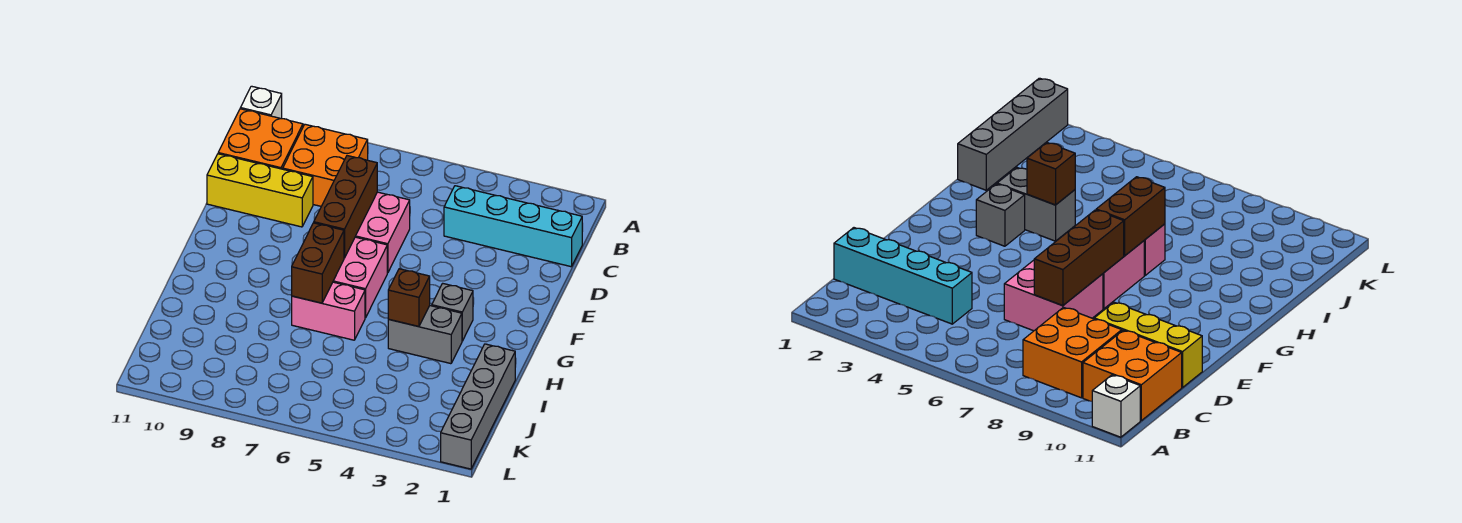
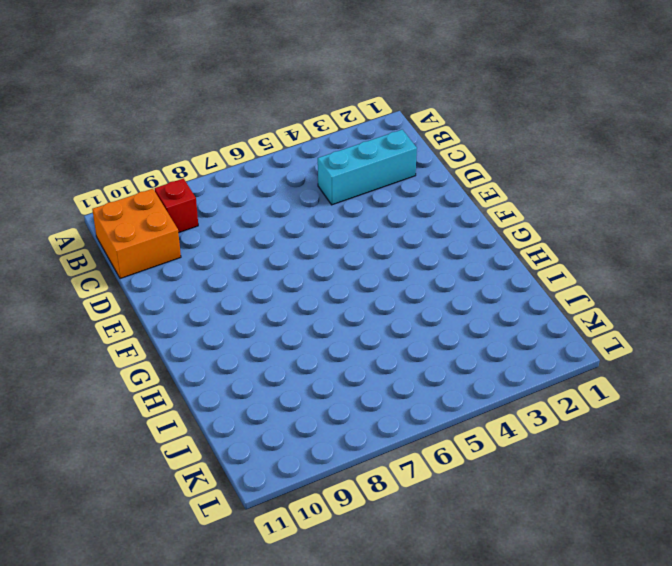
red 1x1 brick [155,179,198,233] -> orange 2x2 brick [283,124,368,206]
cyan 1x3 brick [318,130,417,205] -> cyan 1x4 brick [444,186,582,267]
none -> white 1x1 brick [240,86,282,119]
none -> pink 2x2 brick [355,192,410,273]
none -> yellow 1x3 brick [207,154,313,227]

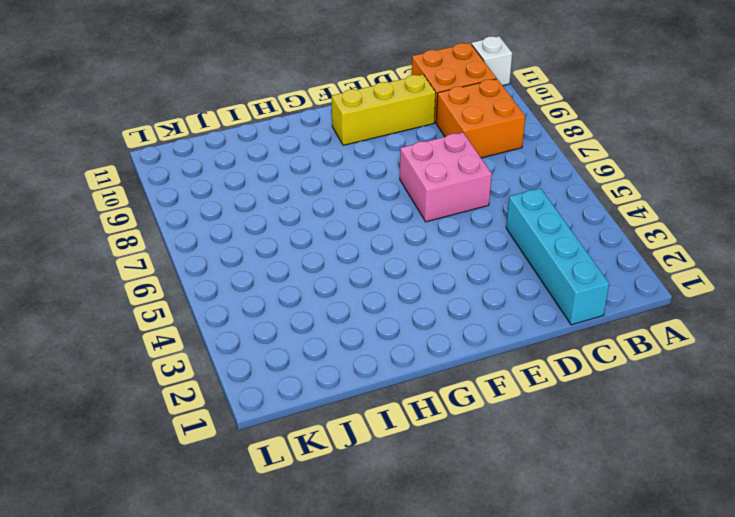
yellow 1x3 brick [332,75,436,145] -> yellow 1x3 brick turned to [207,154,313,227]
none -> pink 2x2 brick [333,237,387,318]
none -> grey 1x1 brick [432,283,473,341]
none -> grey 1x2 brick [388,306,462,364]

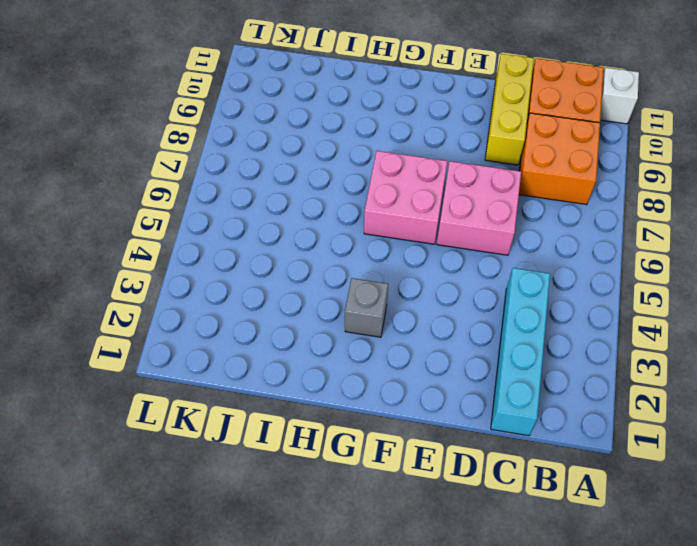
none -> grey 1x2 brick [388,306,462,364]
none -> pink 1x2 brick [292,282,365,340]
none -> grey 1x4 brick [441,344,515,469]

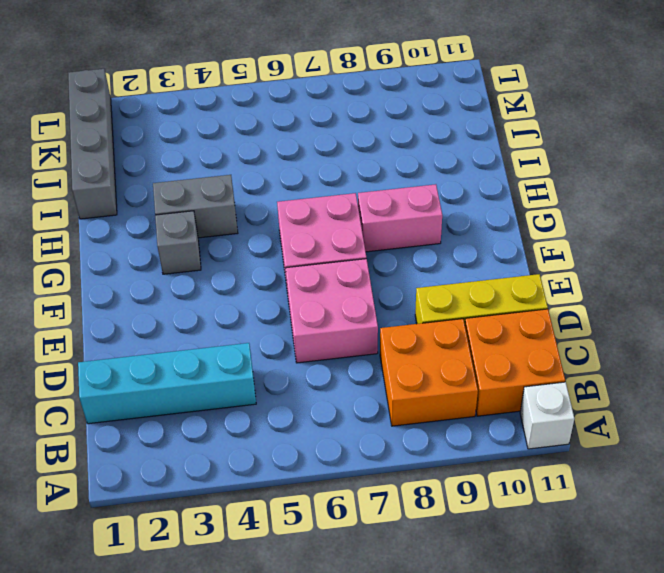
pink 1x2 brick [358,184,442,252] -> pink 1x2 brick moved to [292,282,365,340]
none -> brown 1x3 brick [314,156,377,258]
none -> brown 1x2 brick [292,223,344,303]
none -> brown 1x1 brick [388,269,430,327]

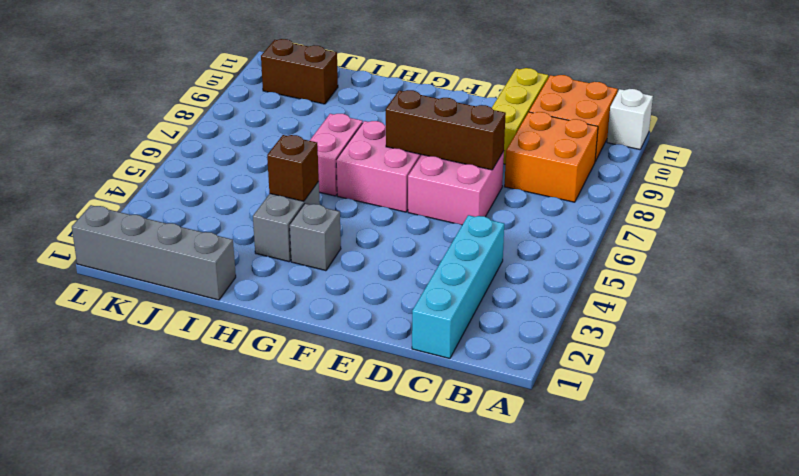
brown 1x2 brick [261,39,338,104] -> brown 1x2 brick moved to [292,223,344,303]

